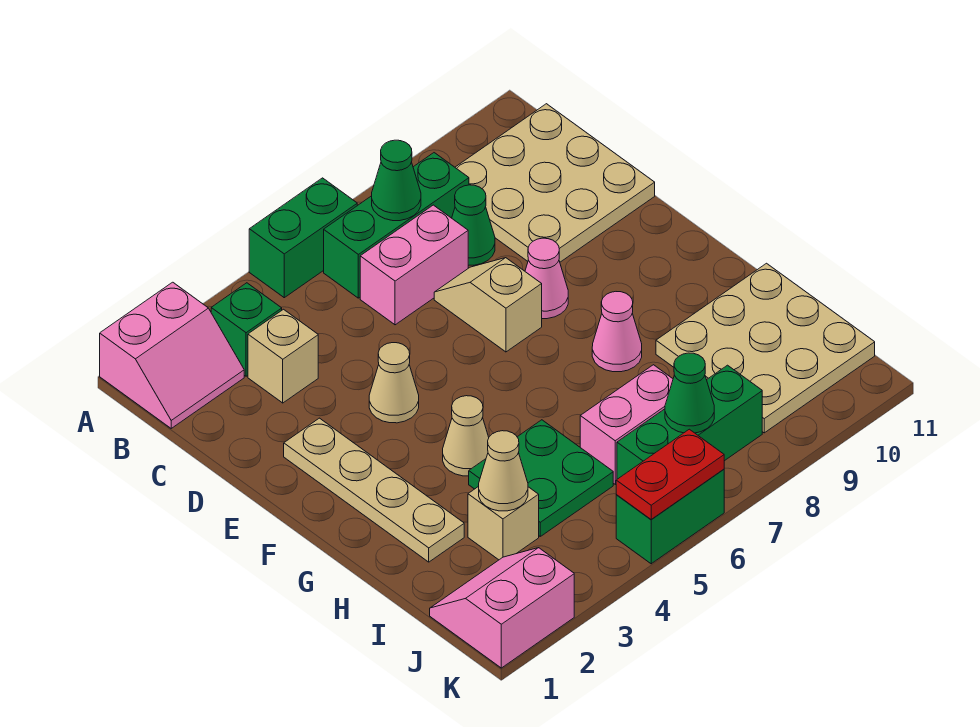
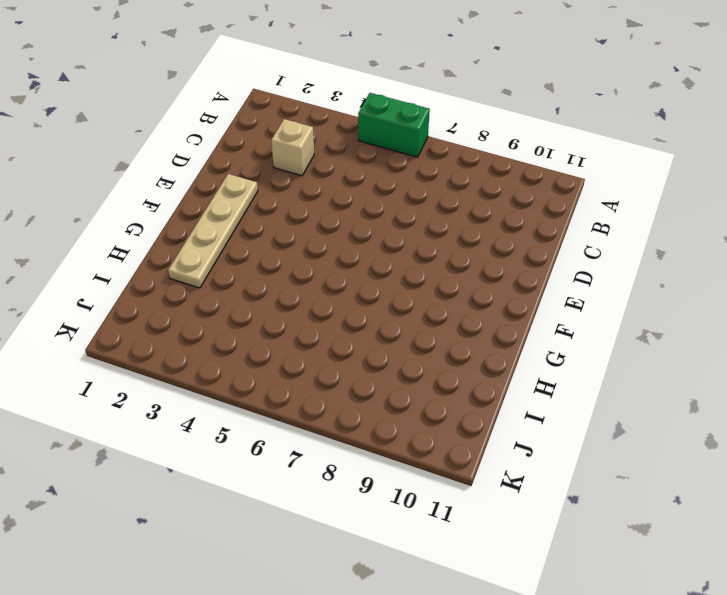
none -> pink 2x2 slope [100,282,244,428]
none -> green 1x1 brick [211,283,282,376]
none -> green 1x3 brick [324,153,469,298]

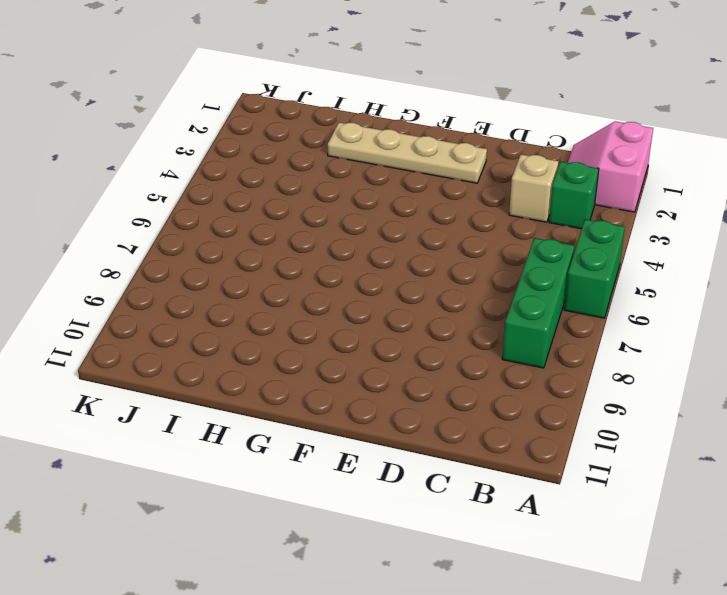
none -> tan 3x3 plate [455,104,655,262]
none -> pink 1x2 brick [360,205,468,325]
none -> green 1x1 cone [452,185,495,265]

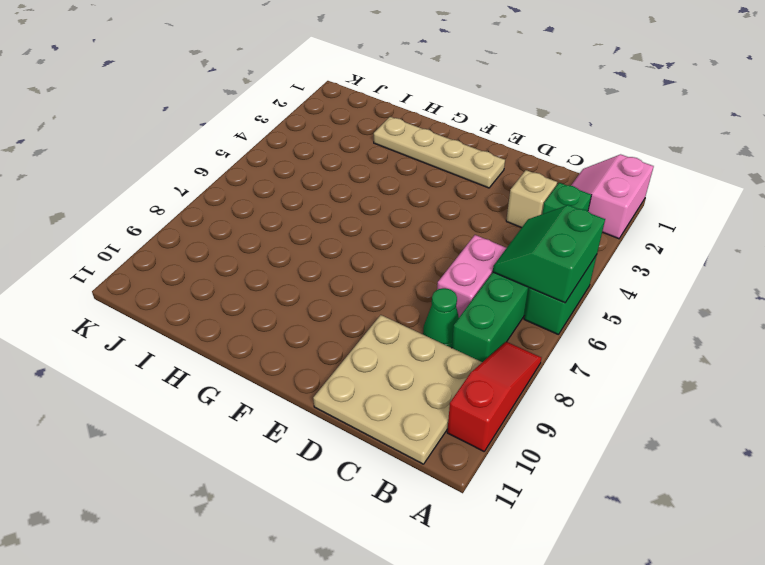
green 2x2 slope [493,205,605,303] -> none
red 1x3 slope [447,342,541,451] -> none
none -> tan 1x2 slope [434,258,542,352]
none -> tan 1x1 cone [369,343,419,423]
none -> pink 1x1 cone [525,238,568,319]

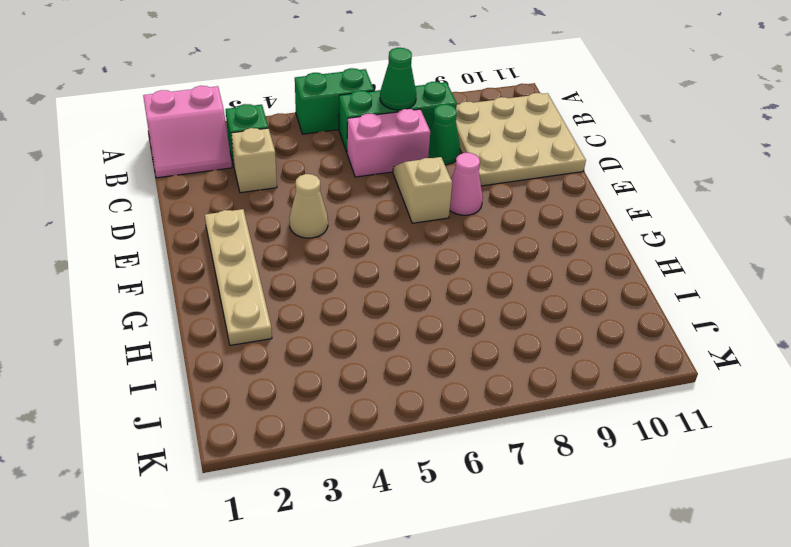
none -> tan 1x1 cone [443,396,489,476]
none -> pink 1x1 cone [592,292,642,372]
none -> green 2x2 plate [469,420,613,536]

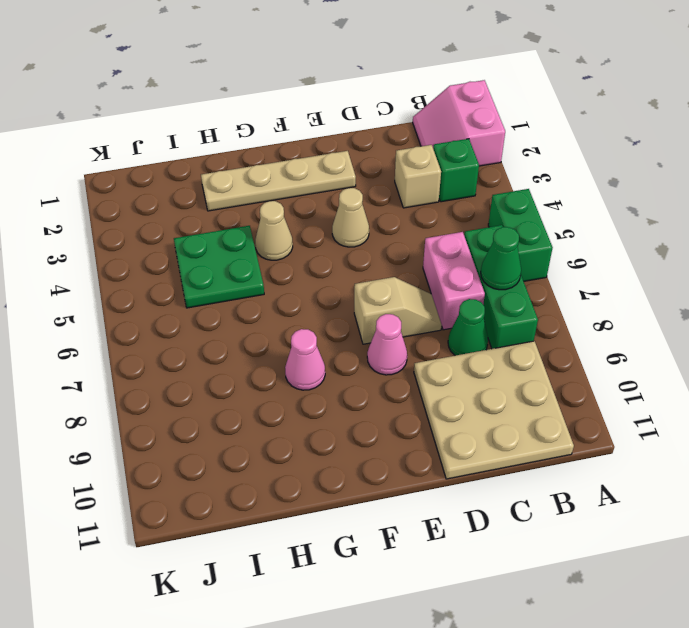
none -> tan 3x3 plate [656,263,875,433]
none -> tan 1x1 brick [468,486,539,560]
none -> pink 1x2 brick [580,365,673,484]

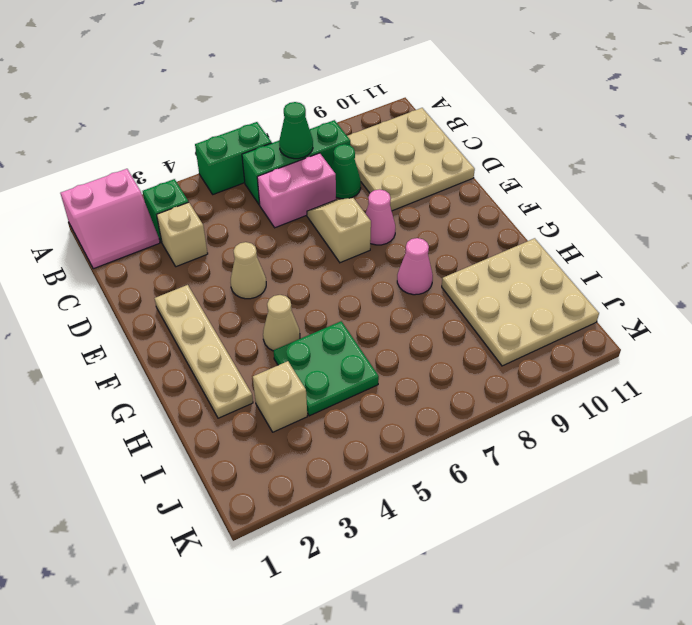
none -> pink 1x2 brick [580,365,673,484]
none -> pink 2x2 slope [430,548,574,668]
none -> green 1x3 brick [617,365,762,479]

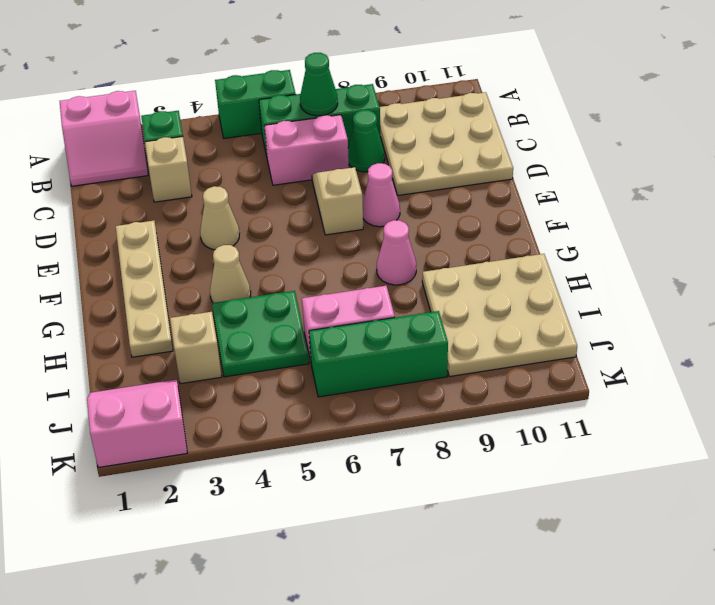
none -> green 1x2 brick [616,469,724,564]
none -> tan 1x1 cone [479,431,528,511]
none -> green 1x1 cone [665,353,714,433]

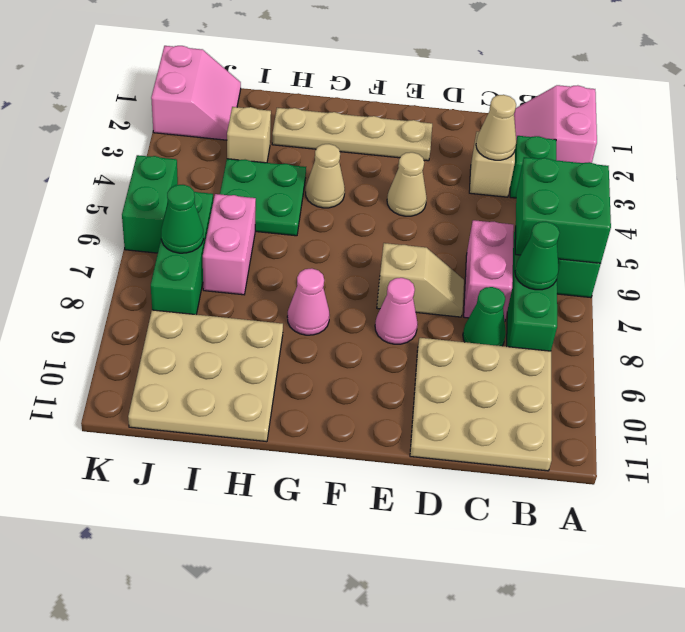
green 2x2 brick [515,157,611,264] -> none
tan 1x1 cone [476,95,516,160] -> tan 1x1 cone moved to [479,431,528,511]
none -> red 1x2 plate [616,429,724,519]

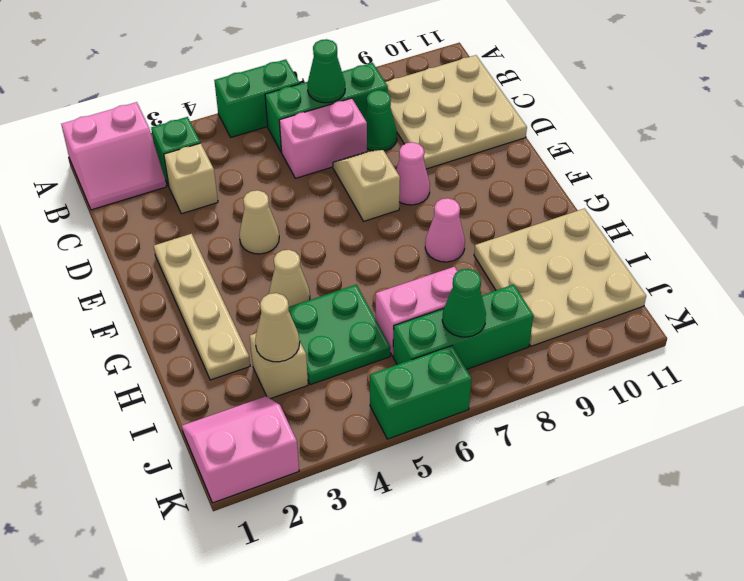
none -> red 1x2 plate [616,429,724,519]

